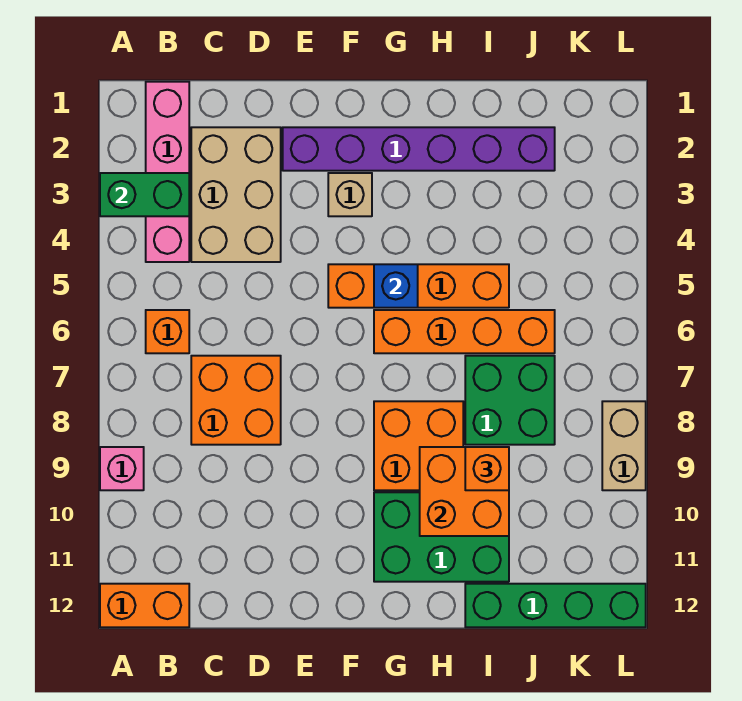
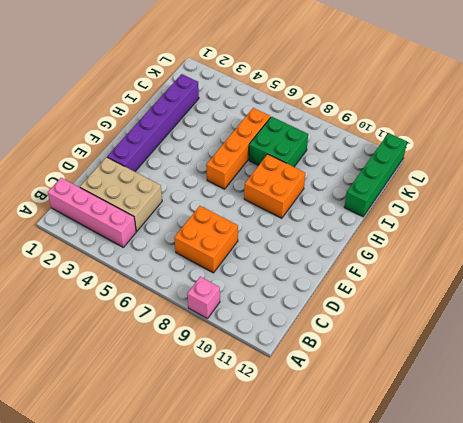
none -> orange 1x2 brick [100,584,189,627]
none -> orange 1x1 brick [146,310,189,353]
none -> tan 1x1 brick [328,173,372,216]

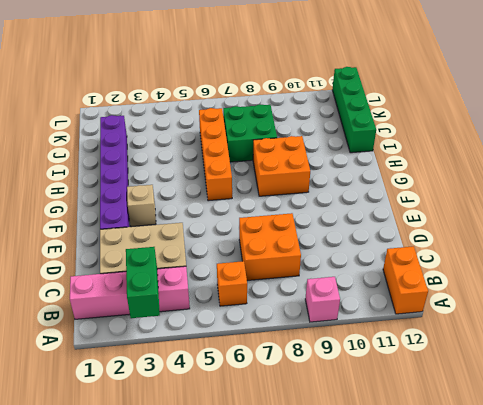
none -> orange 1x4 brick [328,264,509,308]
none -> green 2x3 brick [374,492,509,582]
none -> tan 1x2 brick [602,401,646,490]

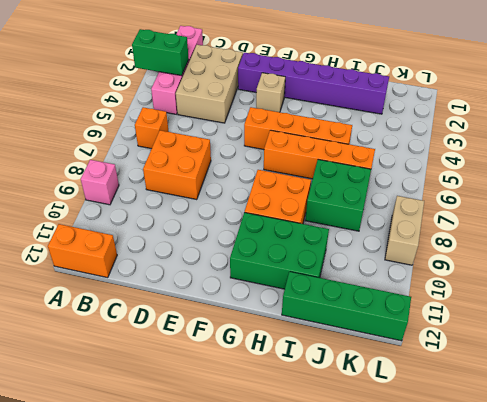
none -> blue 1x1 brick [374,264,418,308]
none -> orange 2x2 brick [420,447,509,536]
none -> orange 1x1 brick [465,447,509,490]

